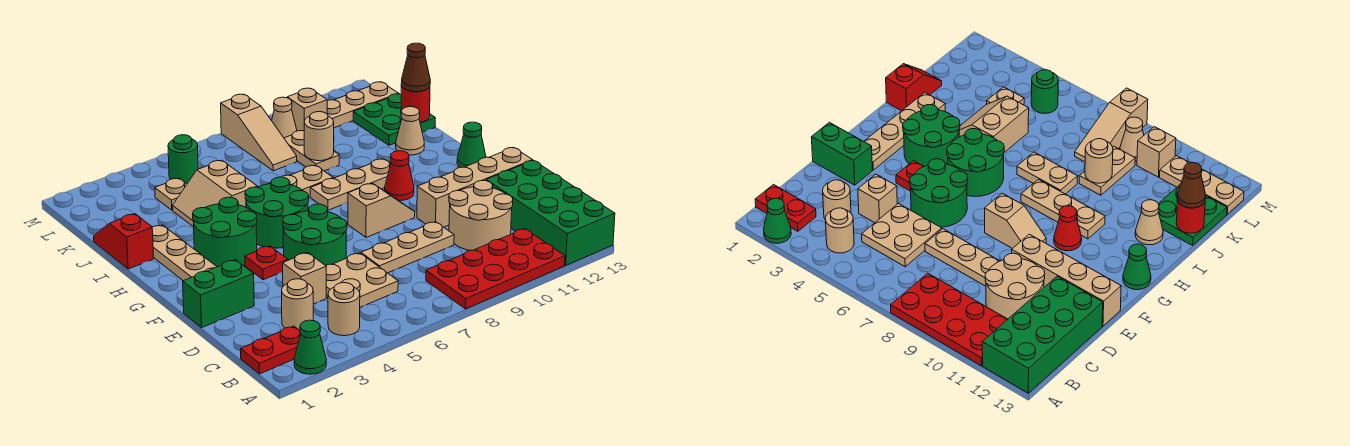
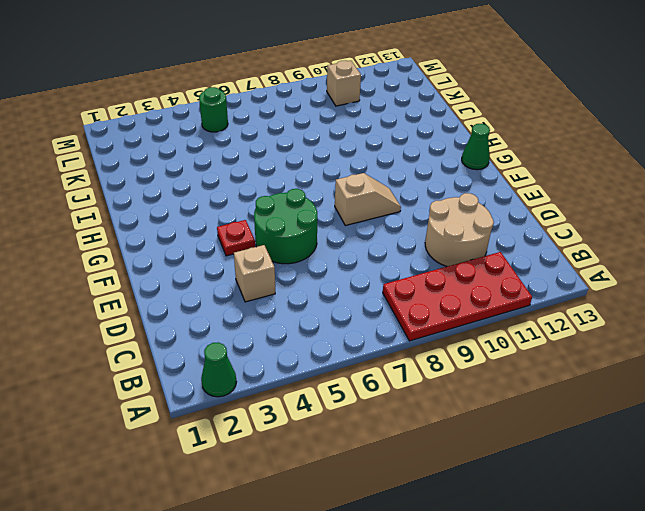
none -> green 2x4 brick [486,160,615,265]
none -> red 1x2 plate [241,326,300,374]
none -> tan 1x1 round brick [328,283,360,336]
none -> tan 1x1 round brick [282,279,313,330]

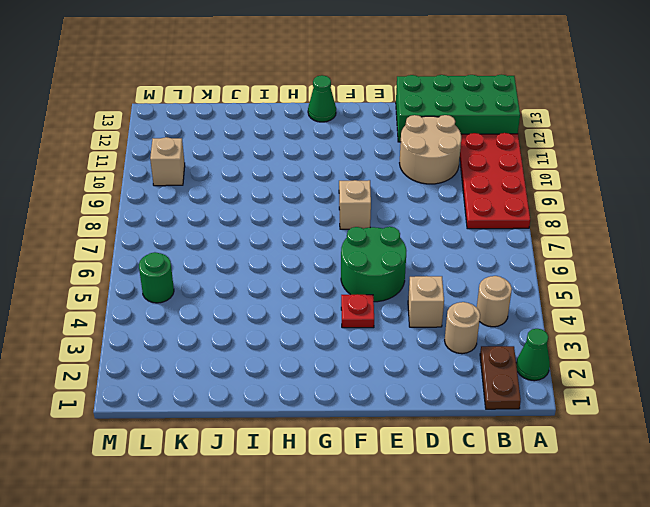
brown 1x2 plate [480,346,521,409] -> red 1x2 plate [241,326,300,374]
none -> tan 2x2 plate [325,253,398,307]
none -> tan 1x3 plate [361,222,454,273]
none -> green 1x2 brick [183,260,254,327]
none -> tan 1x4 brick [417,147,533,227]

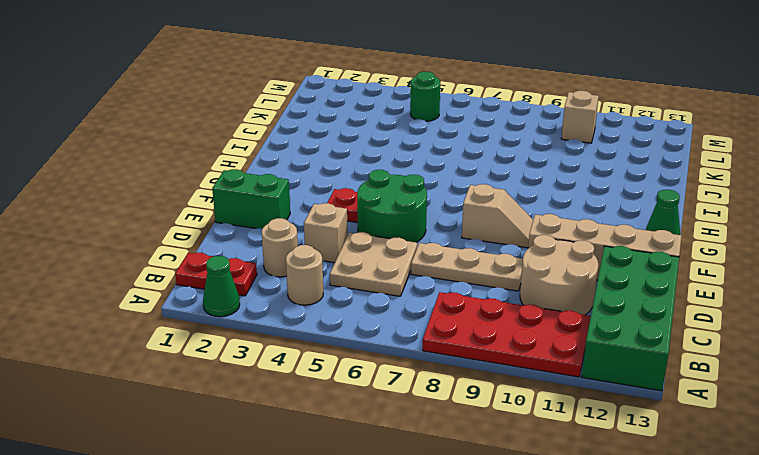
none -> tan 1x4 plate [152,225,217,281]
none -> green 2x2 round brick [193,197,257,267]
none -> green 2x2 round brick [245,177,309,248]
none -> red 1x1 cone [385,151,414,201]

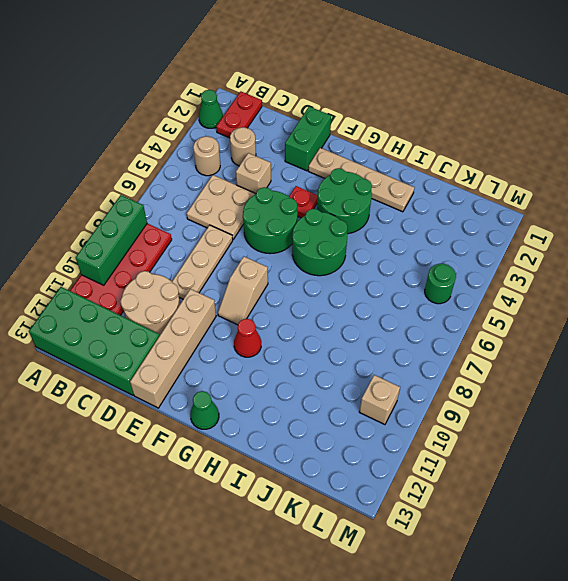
green 1x3 brick [76,195,147,285] -> none
none -> tan 1x3 plate [310,159,391,210]
none -> red 1x2 slope [94,214,154,269]
none -> tan 2x2 slope [173,160,257,227]
none -> tan 1x2 plate [269,165,333,197]

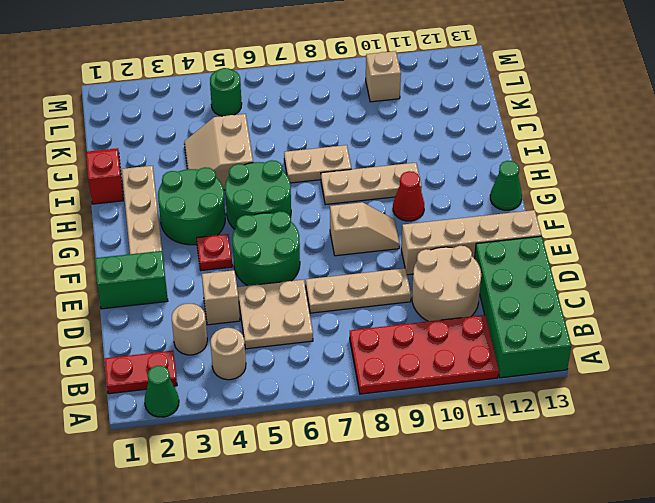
none -> tan 1x1 cone [396,107,424,155]
none -> tan 1x2 plate [284,131,339,171]
none -> green 2x2 plate [353,94,435,145]
none -> tan 1x1 plate [155,178,187,210]

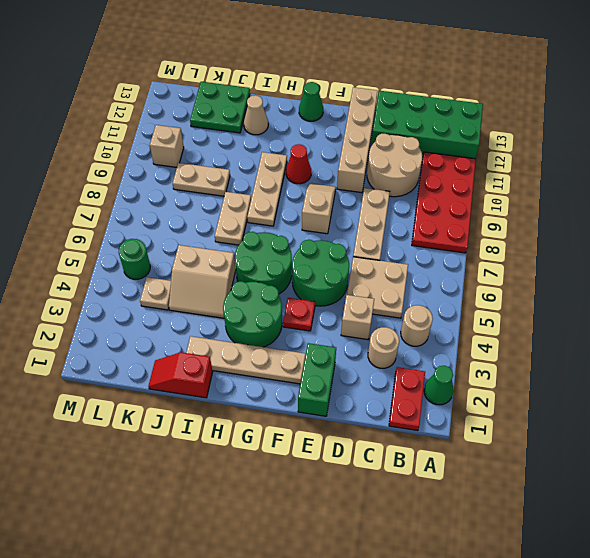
none -> tan 1x3 slope [221,94,297,171]
none -> tan 1x1 cone [272,97,297,138]
none -> tan 1x3 plate [327,82,399,128]
none -> tan 1x1 round brick [304,112,334,161]

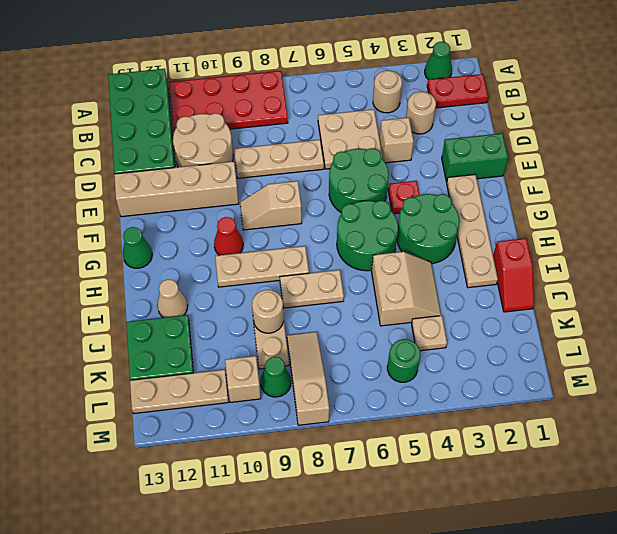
green 1x1 cone [260,357,291,397] -> tan 1x1 cone [272,97,297,138]
none -> red 1x1 round brick [401,85,430,122]
none -> brown 1x1 cone [401,43,430,92]

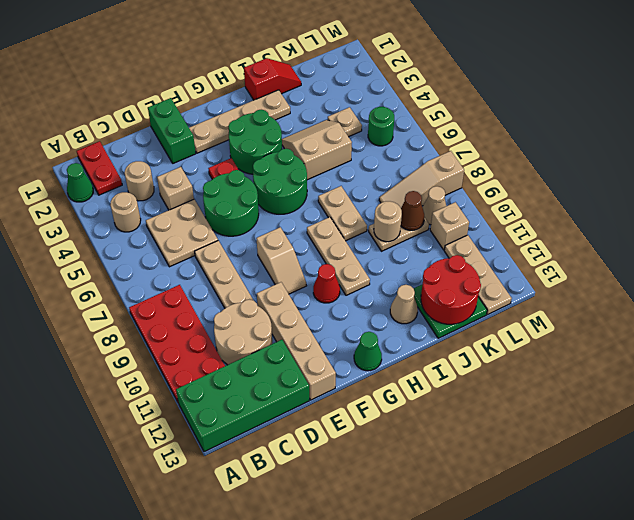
red 2x2 round brick [421,255,481,324] -> red 1x1 round brick [401,85,430,122]
brown 1x1 cone [401,191,425,230] -> brown 1x1 cone moved to [401,43,430,92]

